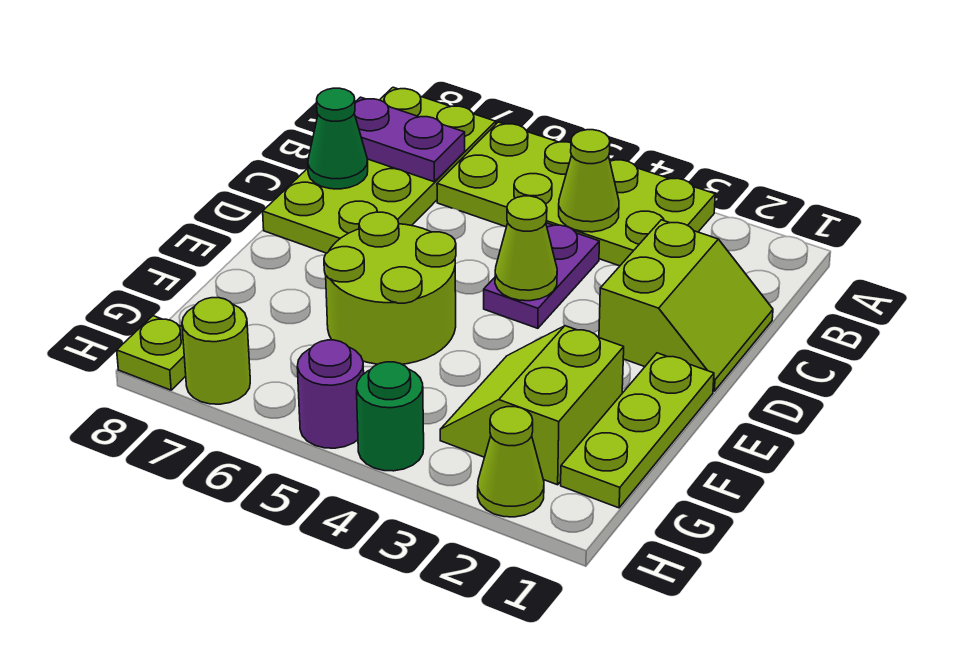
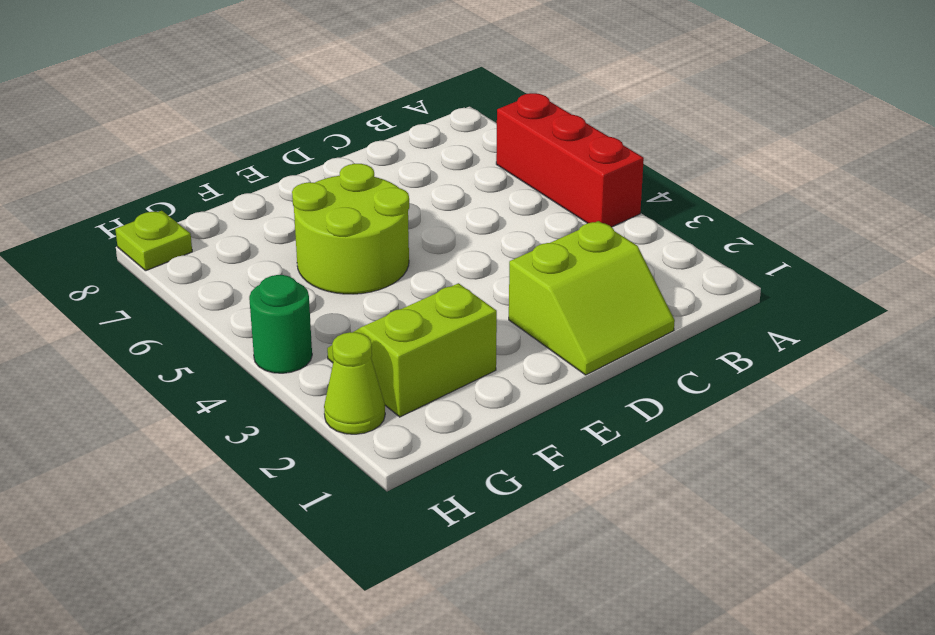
red 1x3 brick [496,93,644,227] -> lime 2x4 plate [437,122,715,266]
none -> lime 2x4 plate [263,87,496,253]
none -> purple 1x2 plate [484,223,599,328]
none -> lime 1x3 plate [561,353,714,508]

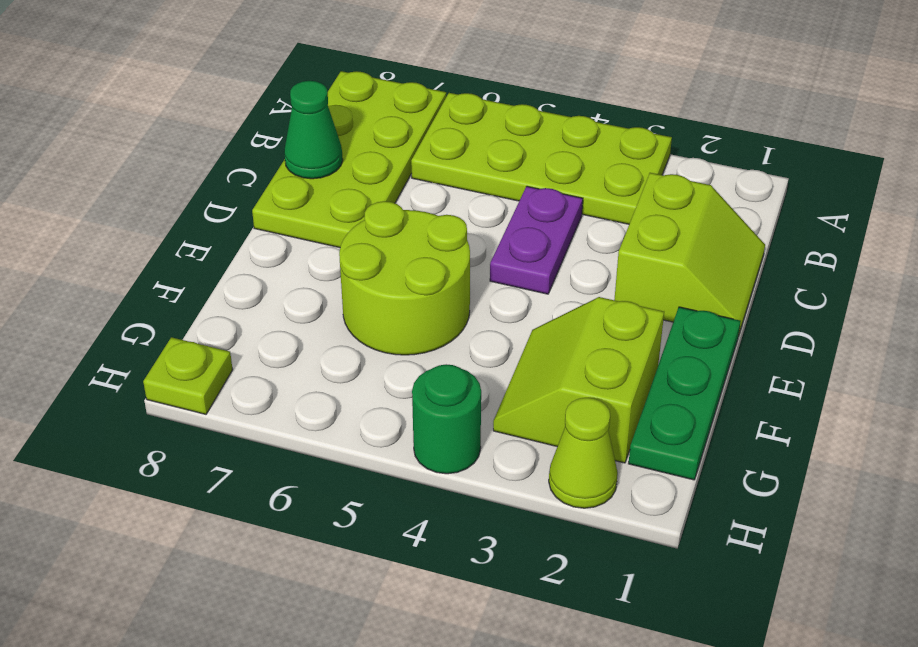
green 1x3 plate [629,307,741,480] -> lime 1x3 plate [561,353,714,508]
none -> purple 1x1 round brick [297,340,364,448]
none -> lime 1x1 round brick [182,298,250,404]
none -> lime 1x1 cone [559,130,619,232]

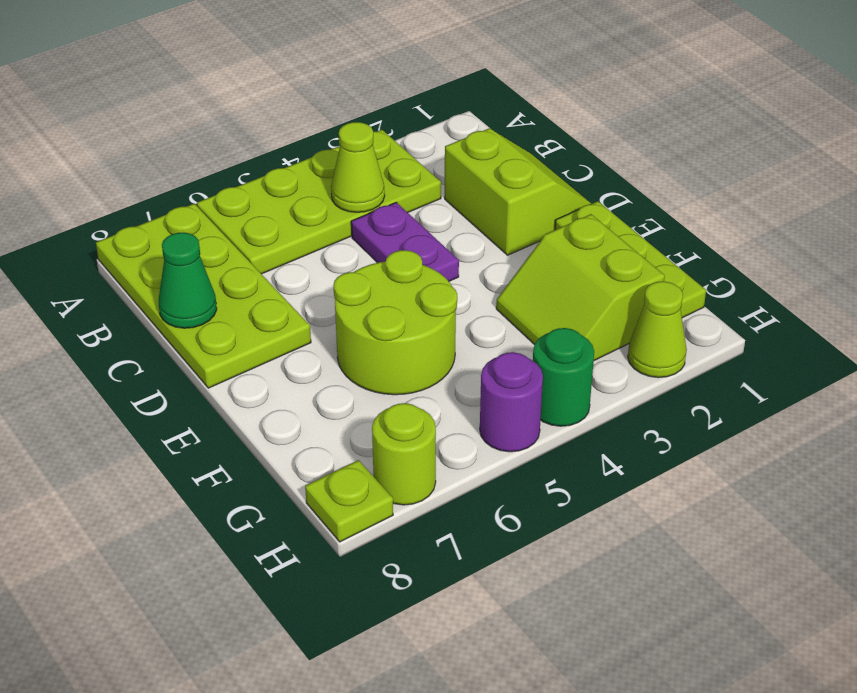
none -> purple 1x2 plate [354,97,465,182]
none -> lime 1x1 cone [495,196,557,301]

